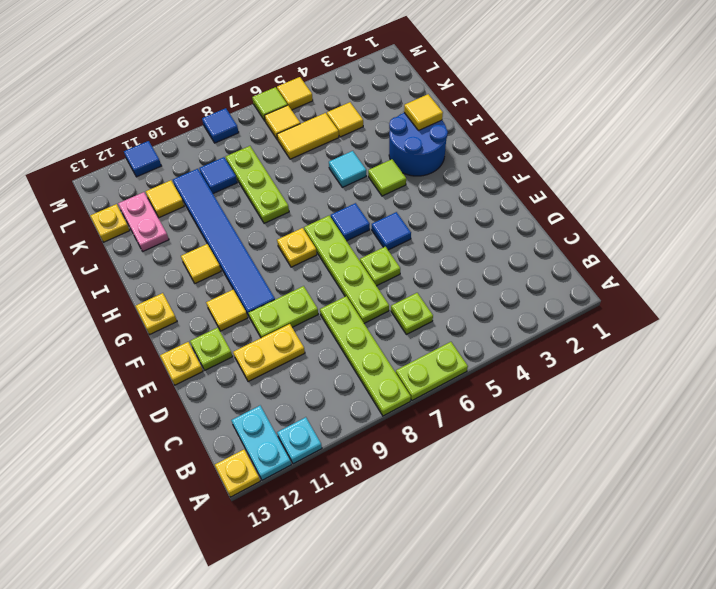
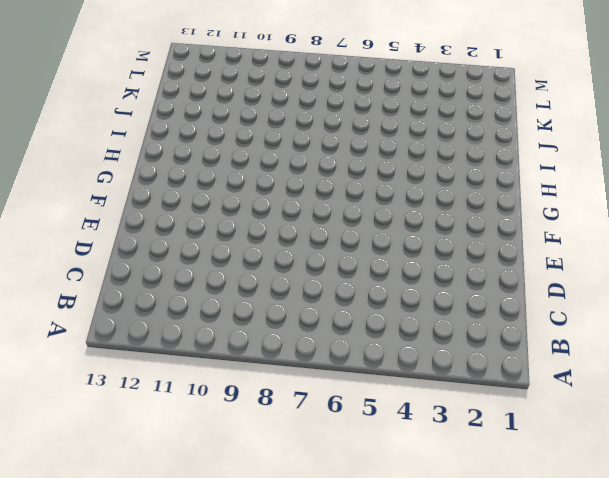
none -> lime 1x2 plate [396,342,468,400]
none -> lime 1x4 plate [320,296,411,416]
none -> cyan 1x1 plate [277,417,322,464]
none -> cyan 1x2 plate [231,406,291,480]

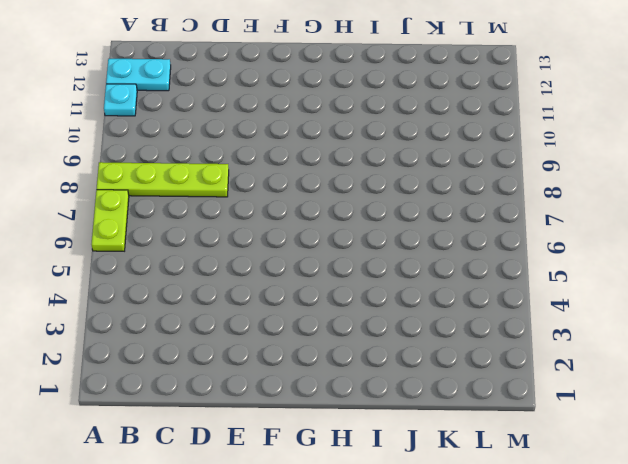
none -> yellow 1x1 plate [215,450,260,497]
none -> lime 1x1 plate [391,293,433,334]
none -> lime 1x4 plate [304,216,389,323]
none -> yellow 1x2 plate [233,324,305,382]

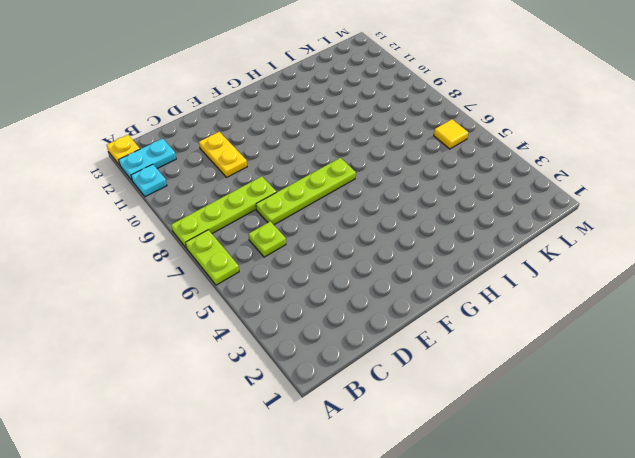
none -> lime 1x1 plate [360,247,400,286]
none -> lime 1x2 plate [249,286,318,338]
none -> lime 1x1 plate [190,328,233,370]
none -> yellow 1x1 plate [160,342,203,385]

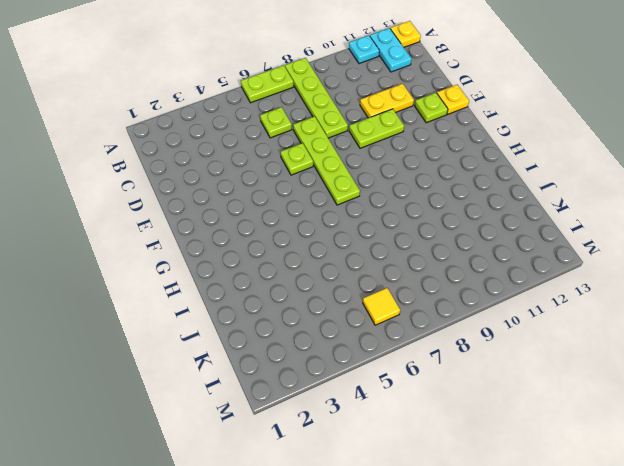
none -> blue 1x1 tile [372,212,411,250]
none -> blue 1x6 tile [173,169,275,316]
none -> yellow 1x1 tile [206,290,248,331]
none -> blue 1x1 tile [331,203,370,241]

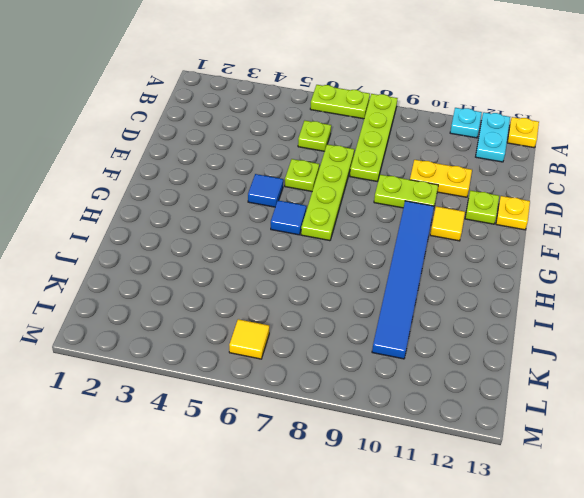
none -> yellow 1x1 plate [277,228,317,267]
none -> yellow 1x1 plate [135,293,177,335]
none -> blue 2x2 round brick [389,113,448,176]
none -> lime 1x1 tile [368,159,406,196]

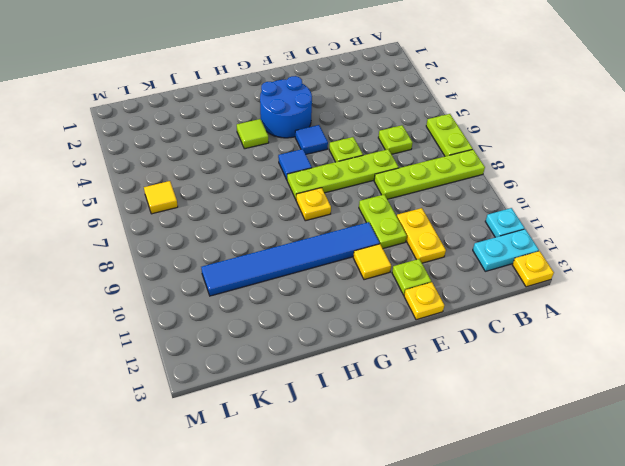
blue 2x2 round brick [260,76,312,138] -> blue 2x2 round brick moved to [389,113,448,176]
none -> yellow 1x1 plate [135,293,177,335]
none -> yellow 1x1 tile [181,244,221,283]
none -> cyan 1x1 tile [329,151,366,187]
none -> lime 1x3 plate [226,146,289,223]

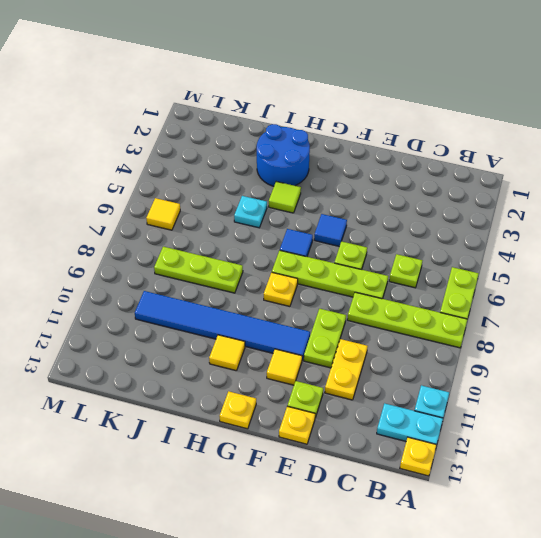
cyan 1x1 plate [234,196,267,228] -> cyan 1x1 tile [329,151,366,187]
none -> pink 1x2 plate [118,192,169,251]
none -> yellow 1x1 tile [327,102,363,137]
none -> yellow 1x2 tile [277,113,339,159]
none -> blue 1x1 tile [199,157,237,194]

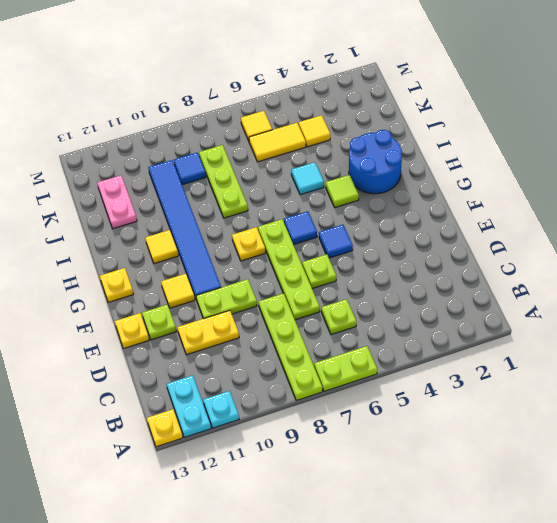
none -> yellow 1x1 tile [146,180,184,218]
none -> yellow 1x1 plate [90,204,130,242]
none -> yellow 1x1 tile [277,77,313,110]
none -> lime 1x1 tile [252,87,288,121]

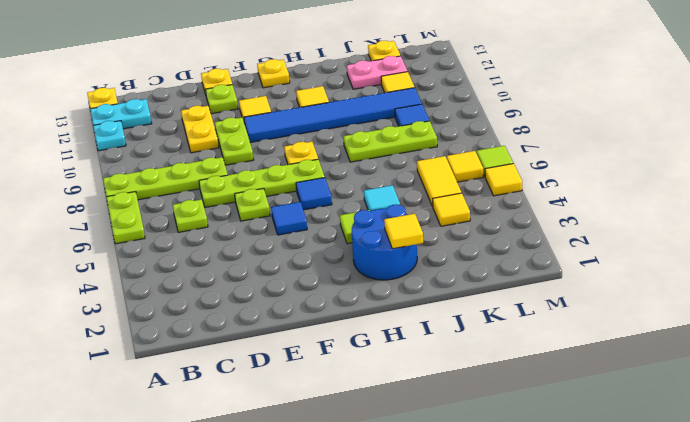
none -> blue 1x1 tile [202,108,239,143]
none -> blue 1x1 tile [124,141,161,177]

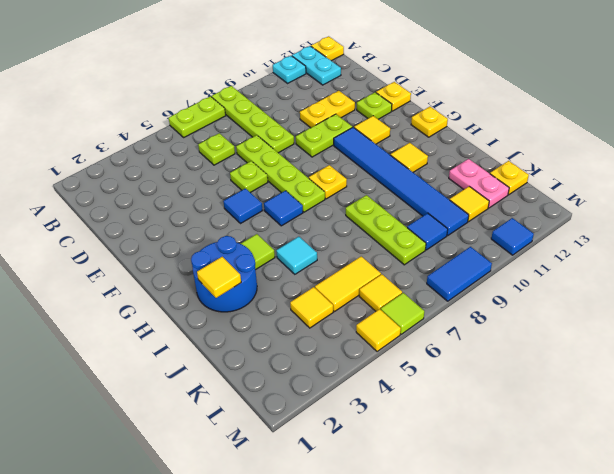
blue 1x2 tile [427,247,492,301] -> blue 1x1 tile [202,108,239,143]

